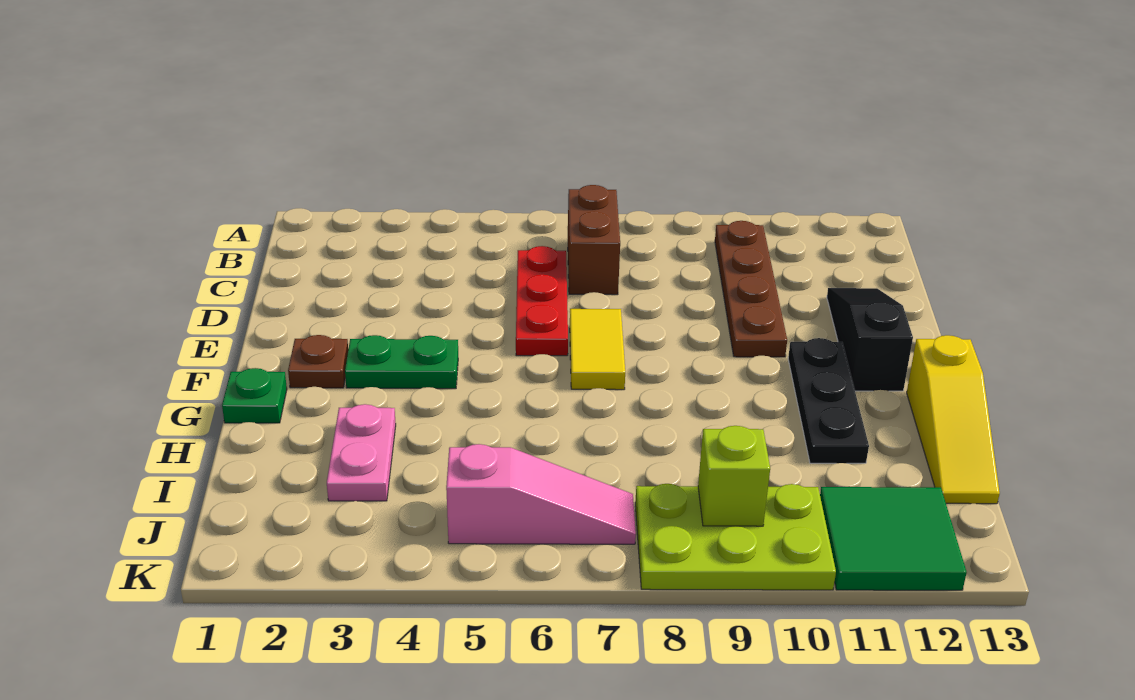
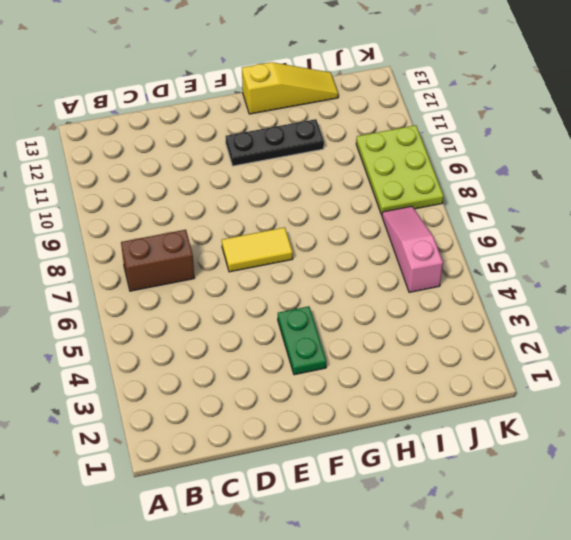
none -> brown 1x4 plate [715,221,787,357]
none -> red 1x3 plate [516,246,568,356]
none -> black 1x3 slope [827,288,913,391]

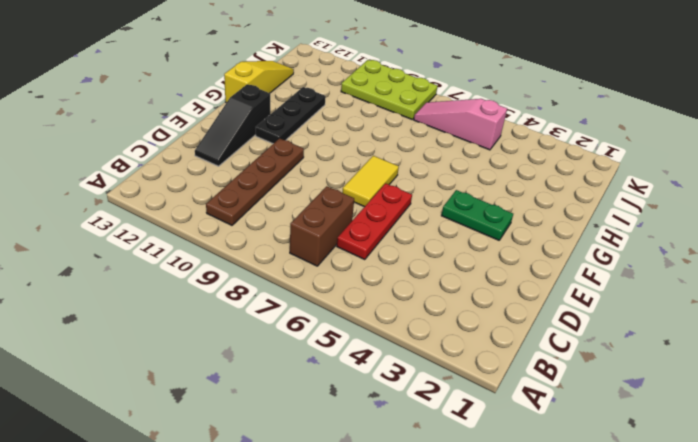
none -> brown 1x1 plate [288,335,348,388]
none -> green 1x1 plate [222,368,287,423]
none -> pink 1x2 plate [327,404,396,501]

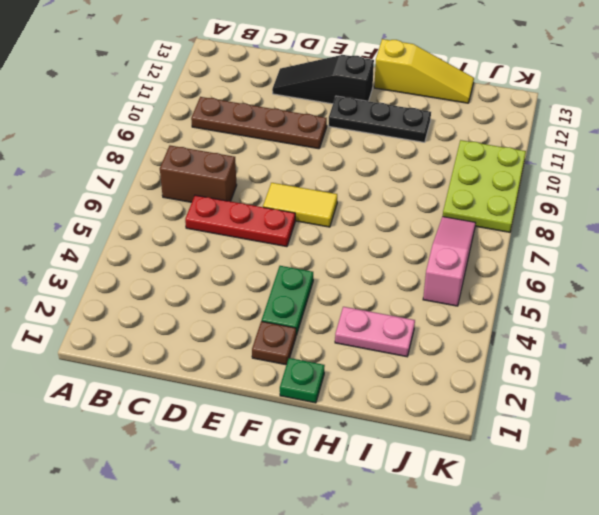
none -> green 2x2 tile [820,487,967,590]
none -> lime 1x1 brick [698,426,770,526]

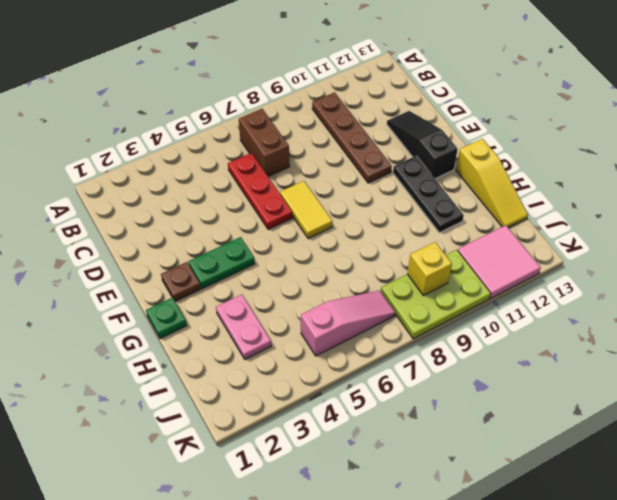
yellow 1x1 brick [407,242,452,295] -> lime 1x1 brick [698,426,770,526]
pink 2x2 tile [458,225,541,299] -> green 2x2 tile [820,487,967,590]

